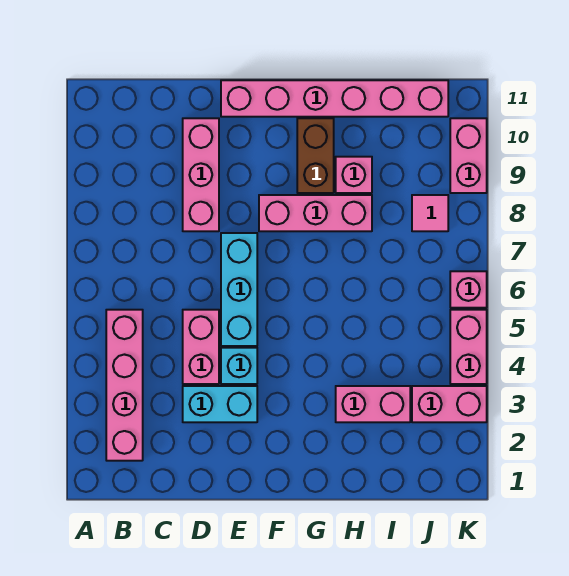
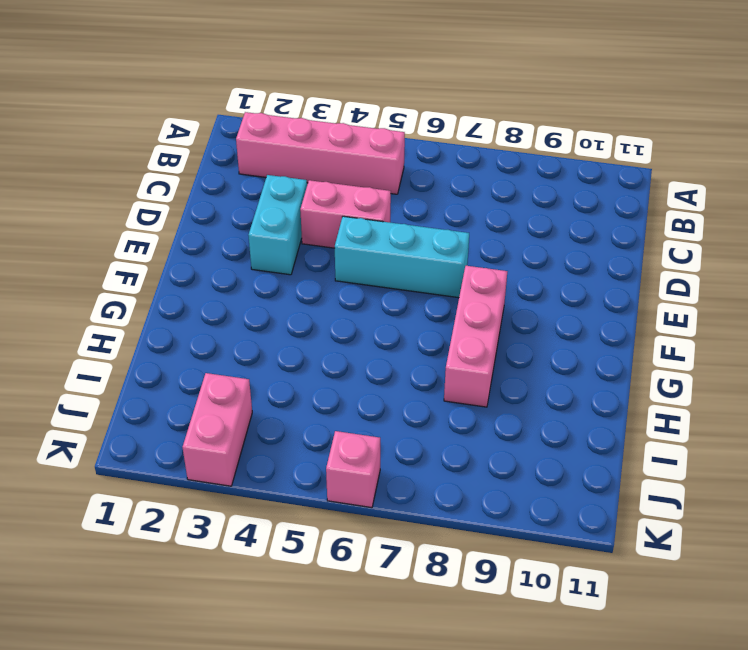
none -> pink 1x3 brick [183,118,219,231]
none -> cyan 1x1 brick [221,348,257,384]
none -> pink 1x6 brick [221,80,448,117]

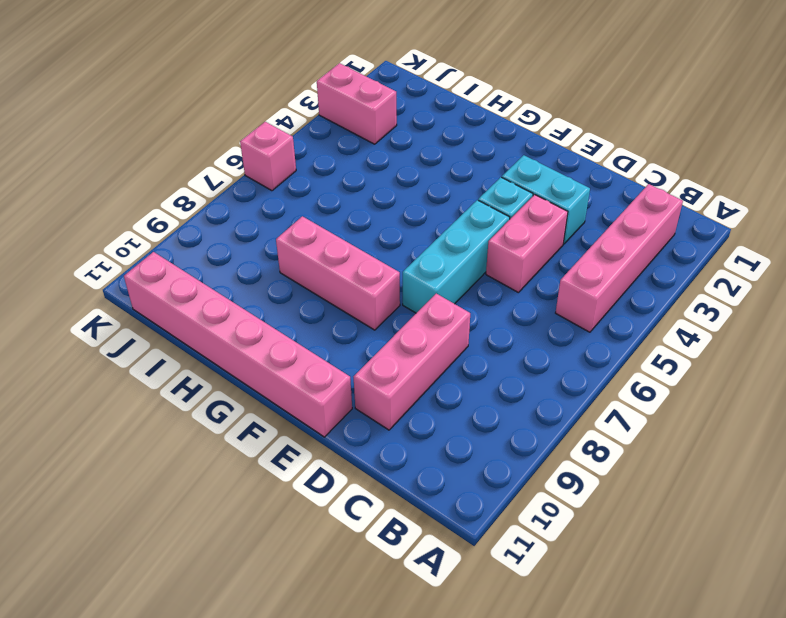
none -> brown 1x2 brick [297,118,334,193]
none -> pink 1x2 brick [336,386,410,422]
none -> pink 1x1 brick [336,157,372,193]

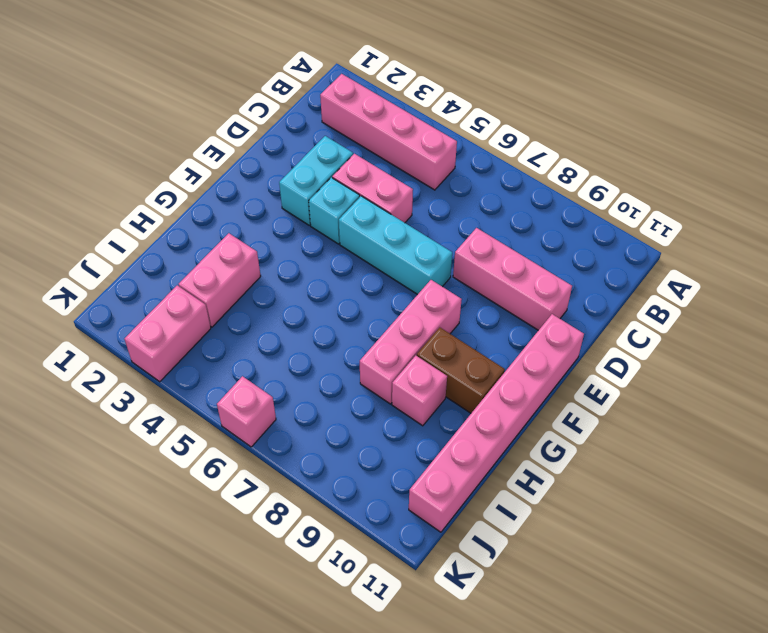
none -> pink 1x1 tile [412,195,448,231]
none -> pink 1x2 brick [450,310,487,384]
none -> pink 1x2 brick [450,118,487,193]

